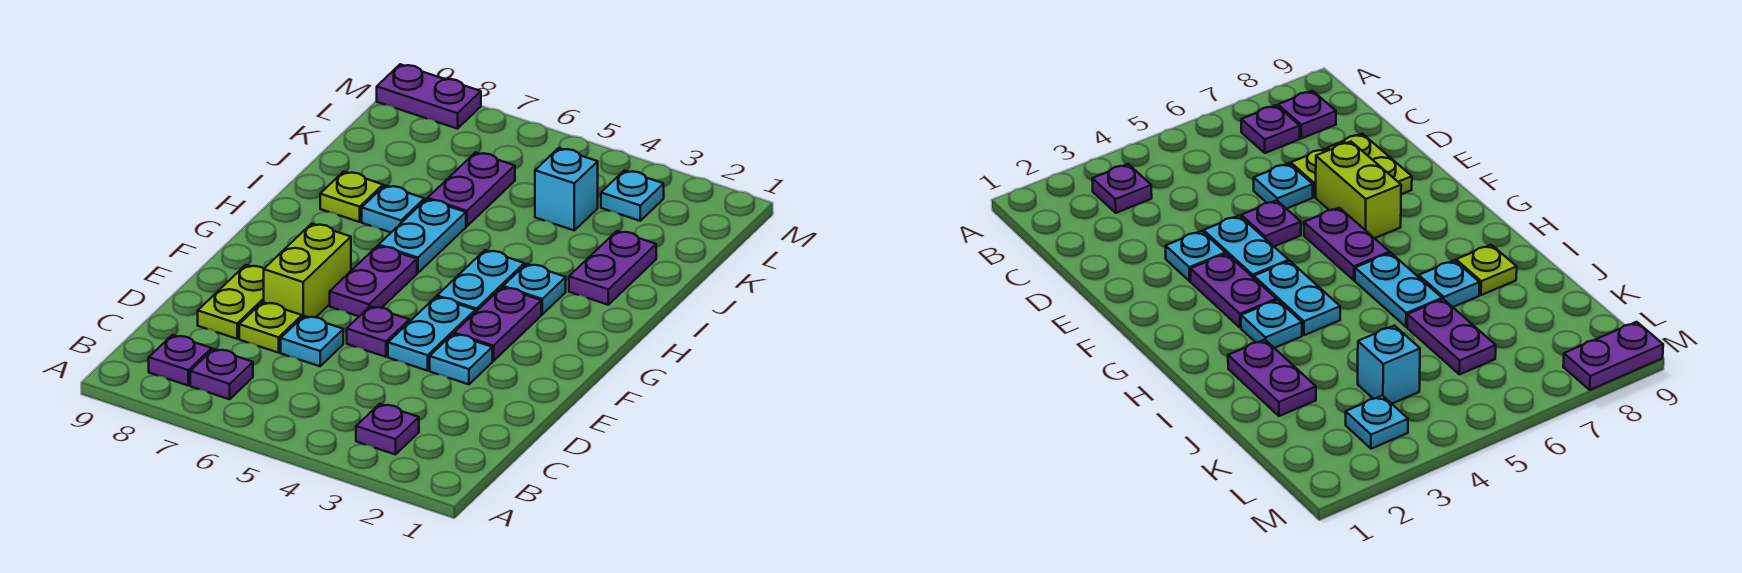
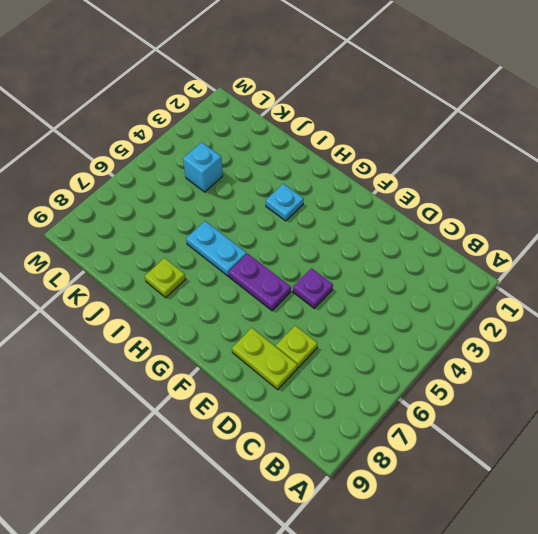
none -> purple 1x1 plate [356,404,419,455]
none -> purple 1x1 plate [190,349,253,399]
none -> purple 1x1 plate [149,335,212,385]

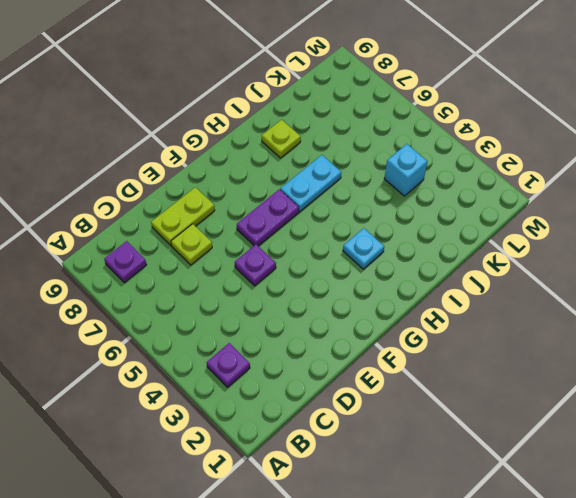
none -> purple 1x1 plate [190,349,253,399]
none -> cyan 1x1 plate [281,316,343,366]
none -> cyan 1x1 plate [430,334,492,384]

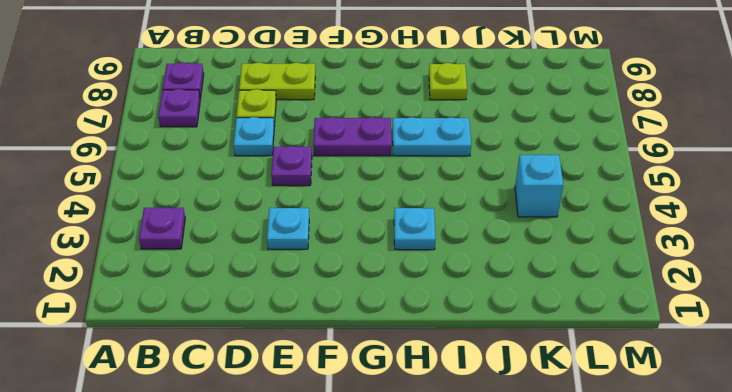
none -> cyan 1x2 plate [388,297,475,371]
none -> lime 1x2 brick [264,224,351,317]
none -> purple 1x2 plate [454,287,541,361]

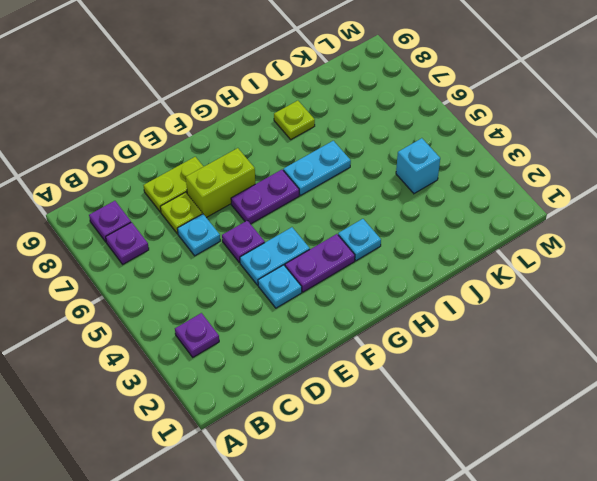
none -> cyan 1x2 plate [437,250,524,312]
none -> purple 1x2 plate [569,231,656,305]
none -> cyan 1x1 plate [362,185,424,232]

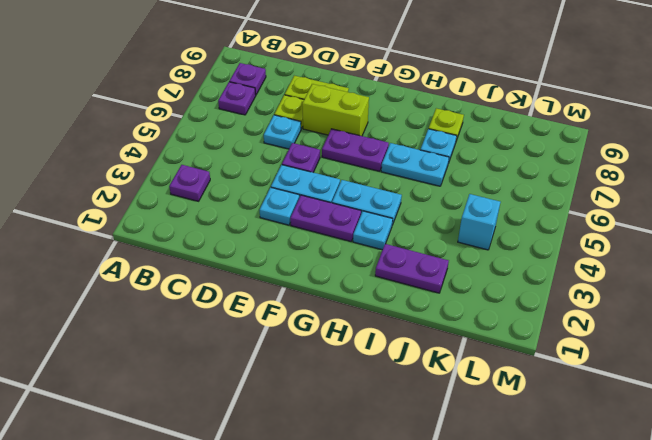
none -> purple 1x2 plate [428,152,515,226]
none -> cyan 1x1 plate [601,170,664,221]
none -> purple 1x2 plate [377,64,481,129]

